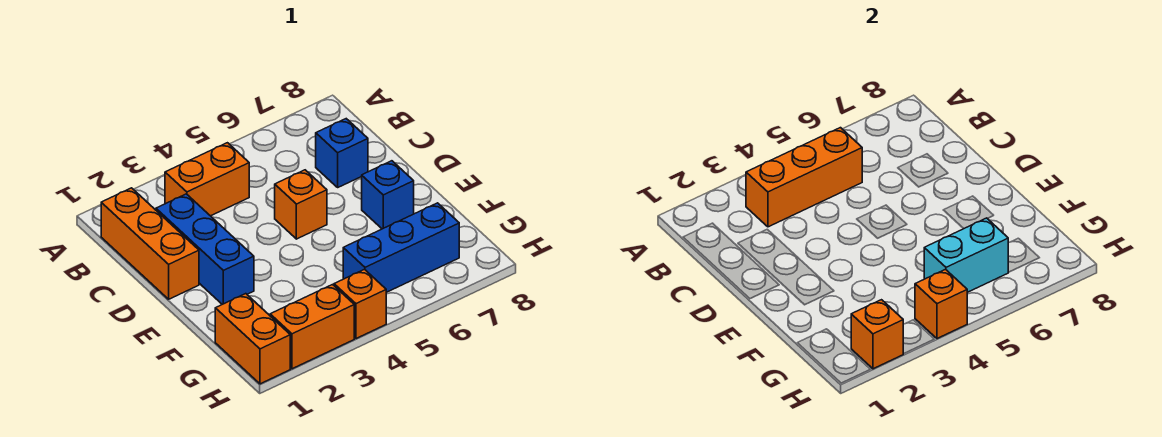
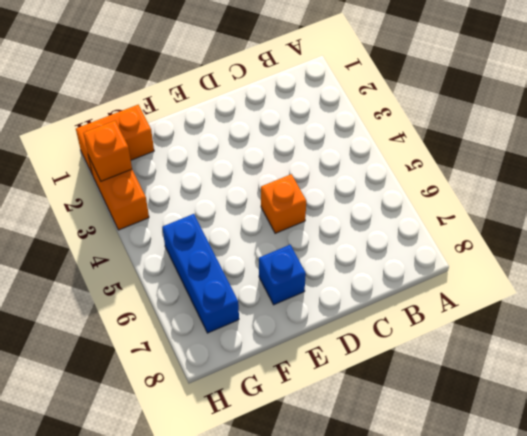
none -> orange 1x3 brick [101,188,199,299]
none -> orange 1x2 brick [165,143,249,216]
none -> blue 1x3 brick [156,194,254,304]

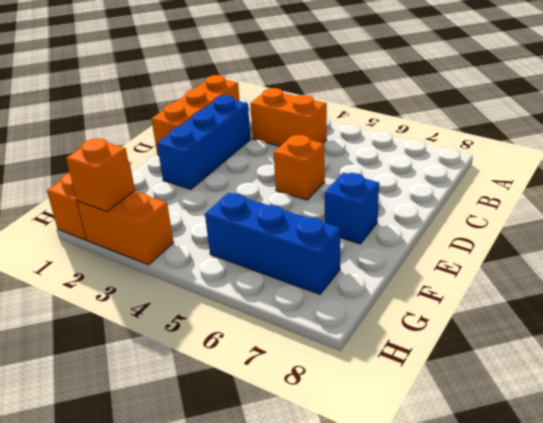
none -> blue 1x1 brick [316,119,368,187]
none -> orange 1x1 brick [334,269,386,339]
none -> orange 1x3 brick [746,128,862,227]

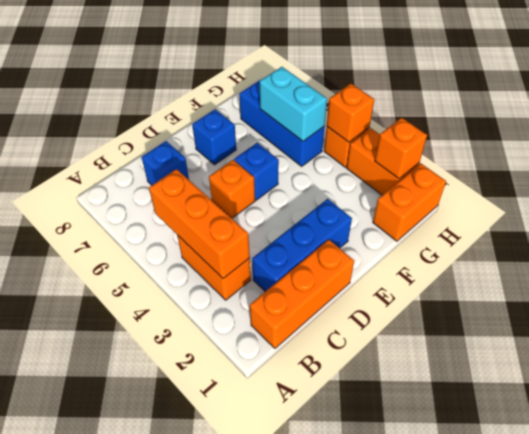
blue 1x1 brick [234,143,279,200] -> none

